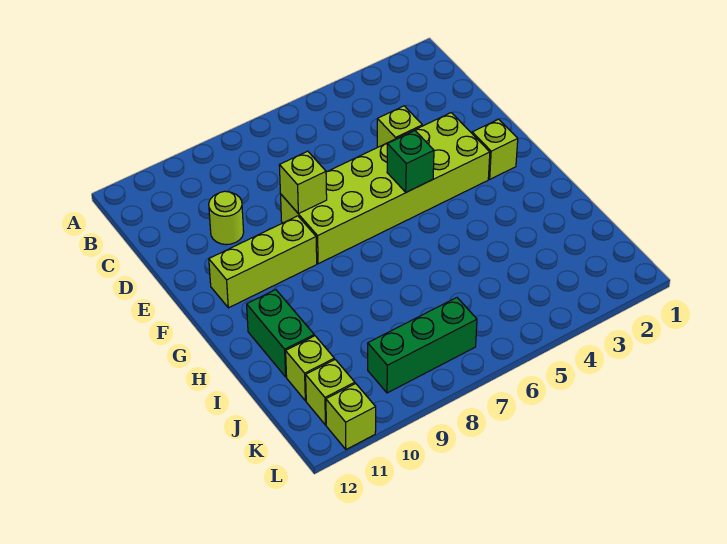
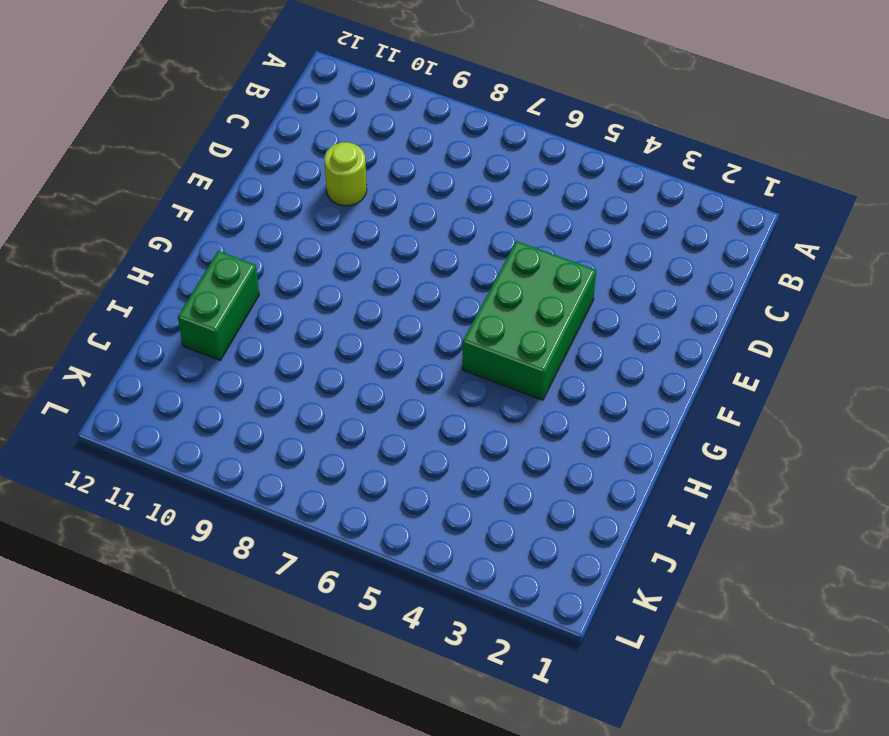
green 2x3 brick [462,241,596,400] -> lime 2x6 brick [281,113,490,264]
none -> lime 1x1 brick [377,106,422,147]
none -> lime 1x1 brick [472,119,518,179]
none -> lime 1x3 brick [209,216,317,308]

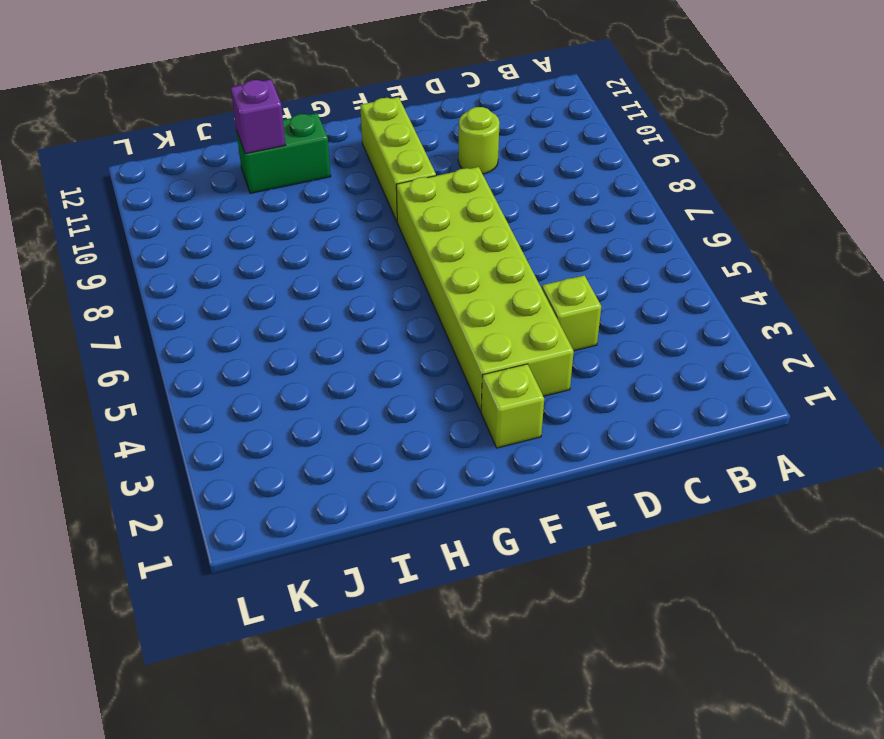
purple 1x1 brick [231,80,285,154] -> none
none -> lime 1x1 brick [286,336,334,401]
none -> green 1x3 brick [368,298,477,393]
none -> lime 1x1 brick [306,360,355,425]

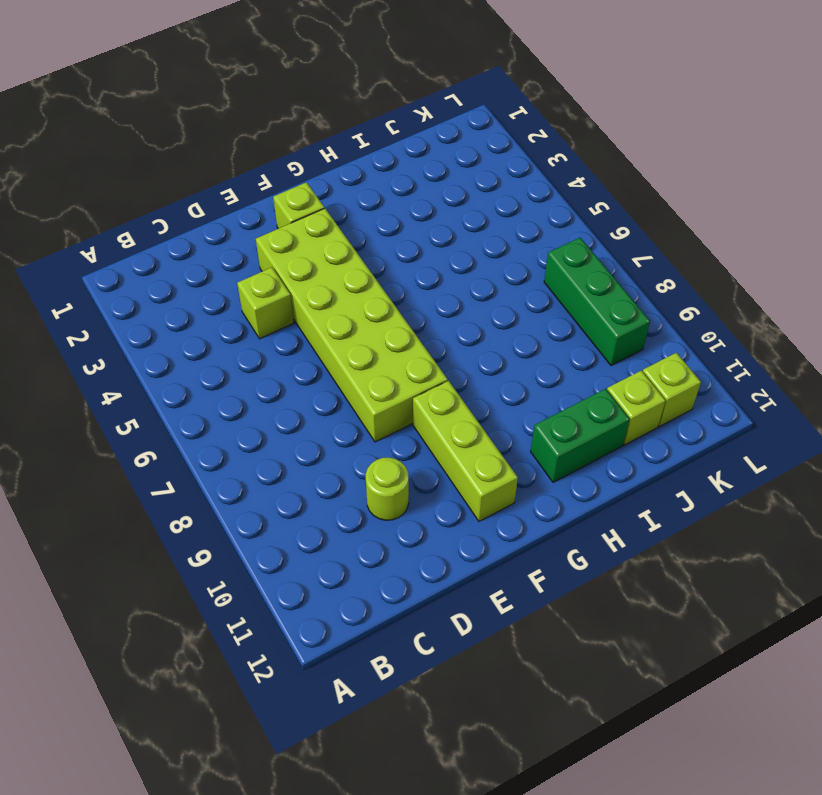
none -> lime 1x1 brick [326,384,376,449]
none -> lime 1x1 brick [279,151,327,214]
none -> green 1x1 brick [387,131,434,192]

